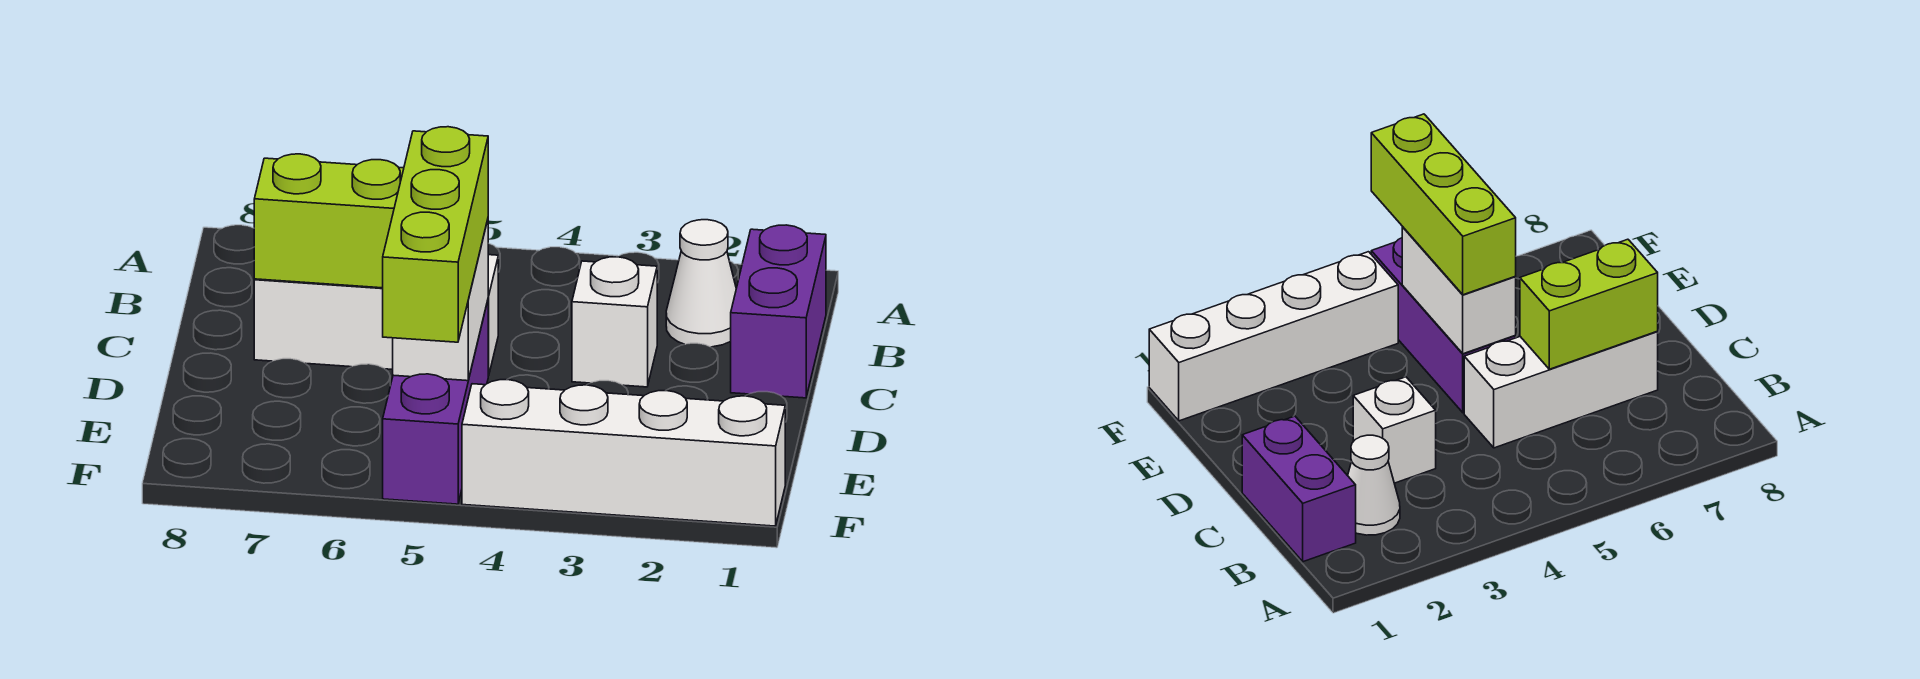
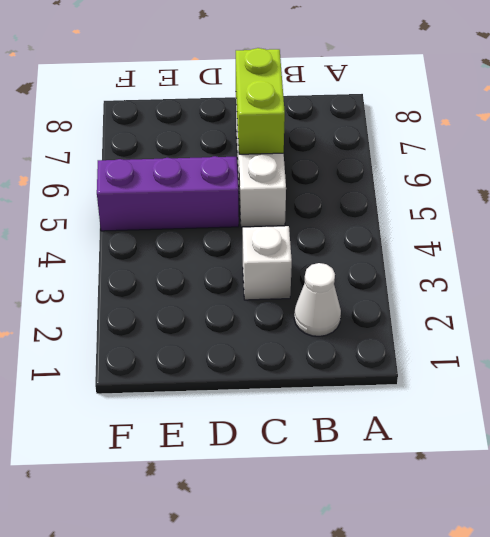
none -> purple 1x2 brick [731,225,826,398]
none -> white 1x4 brick [462,380,785,526]

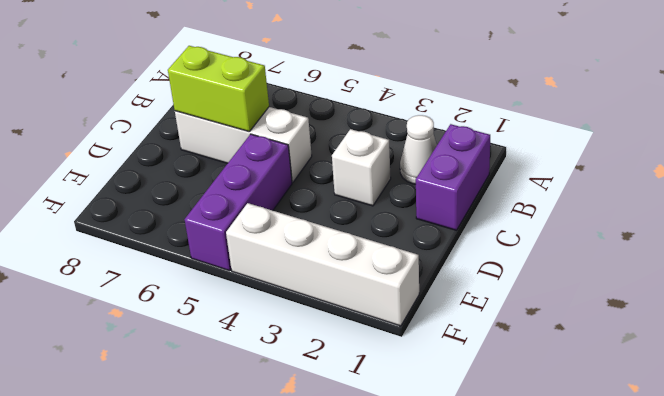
none -> white 1x2 brick [393,220,488,381]
none -> lime 1x3 brick [383,127,488,342]

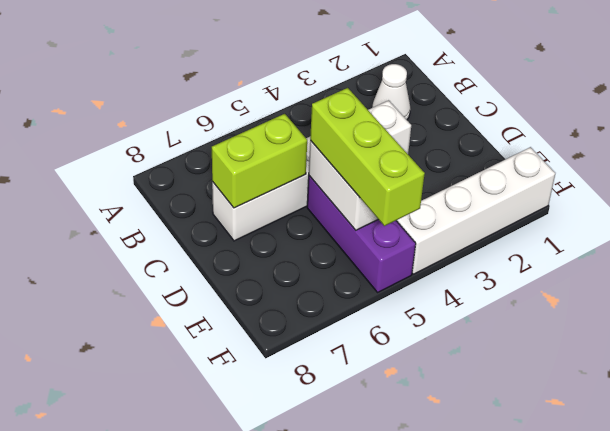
none -> purple 1x2 brick [731,225,826,398]

